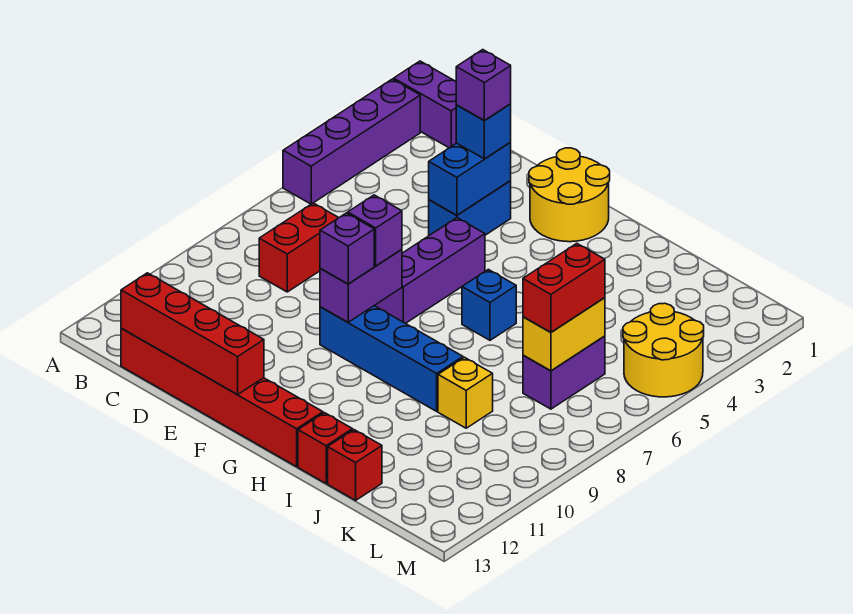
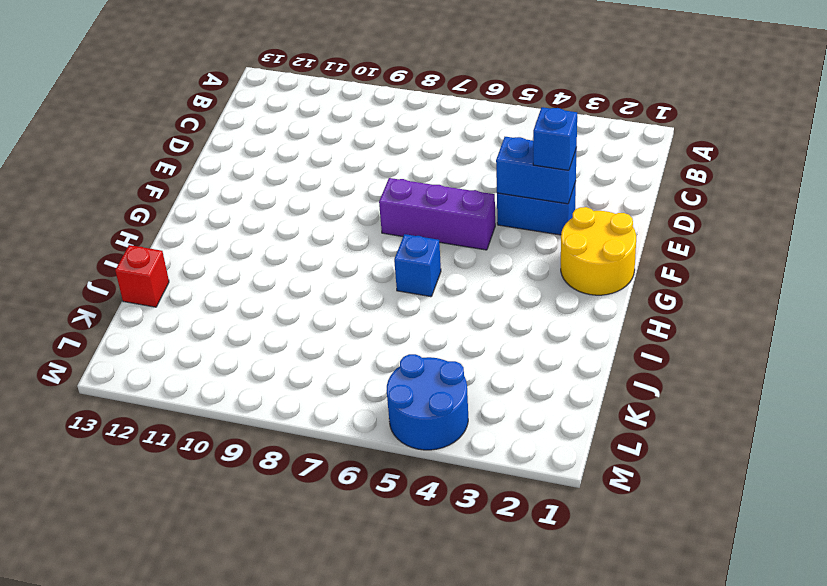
blue 2x2 round brick [387,354,468,450] -> yellow 2x2 round brick [623,303,704,397]
none -> purple 1x2 brick [394,61,456,148]
none -> purple 1x4 brick [283,79,420,204]
none -> red 1x2 brick [259,203,338,292]

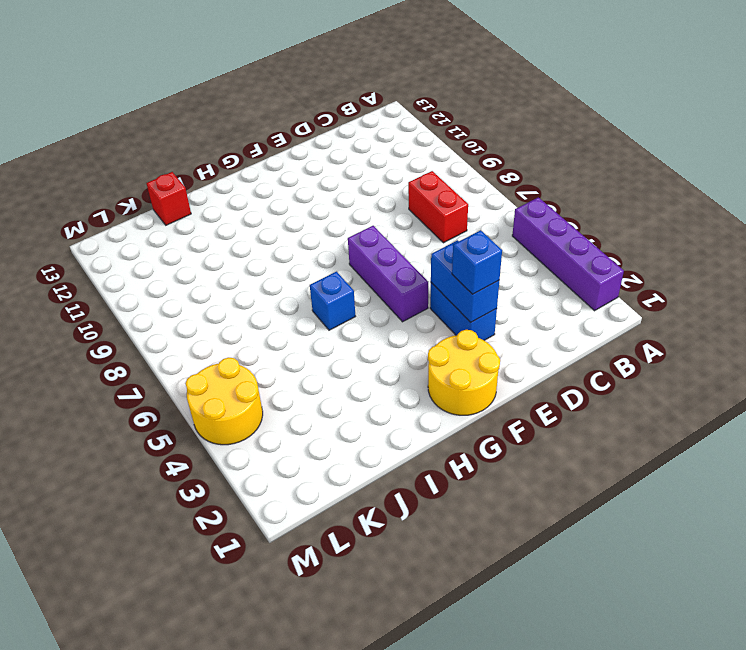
none -> purple 1x2 brick [394,61,456,148]
none -> red 1x6 brick [121,328,323,467]
none -> blue 1x4 brick [320,306,463,411]

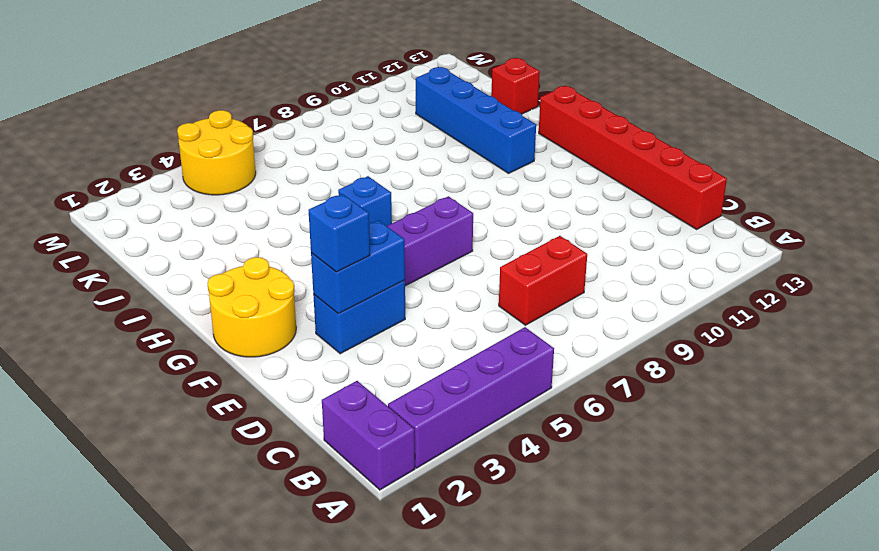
blue 1x4 brick [416,67,536,173] -> blue 1x4 brick moved to [320,306,463,411]
none -> red 1x1 brick [298,413,352,483]
none -> yellow 1x1 brick [438,357,493,428]
none -> purple 1x2 brick [523,336,605,409]

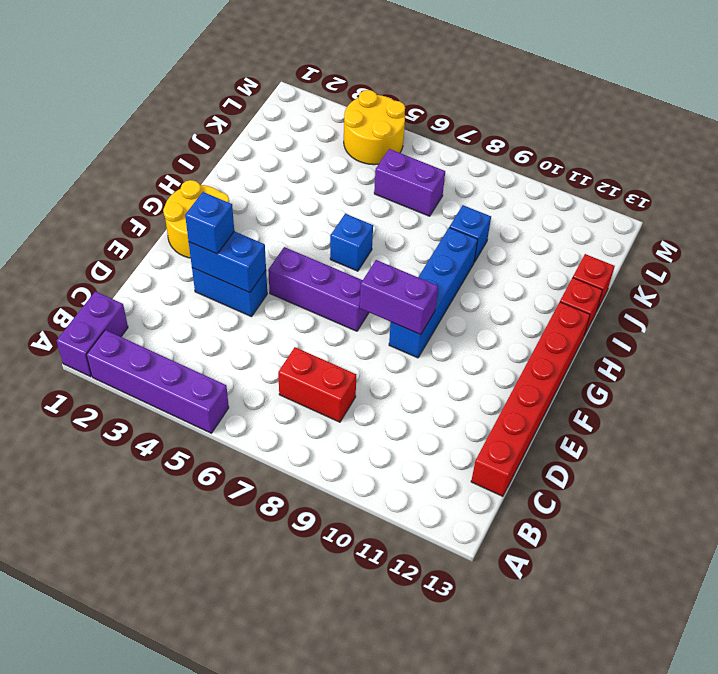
blue 1x1 brick [449,205,491,262] -> yellow 1x1 brick [438,357,493,428]
none -> red 1x4 brick [121,273,264,395]
none -> yellow 1x2 brick [523,298,605,371]
none -> purple 1x1 brick [348,195,402,266]

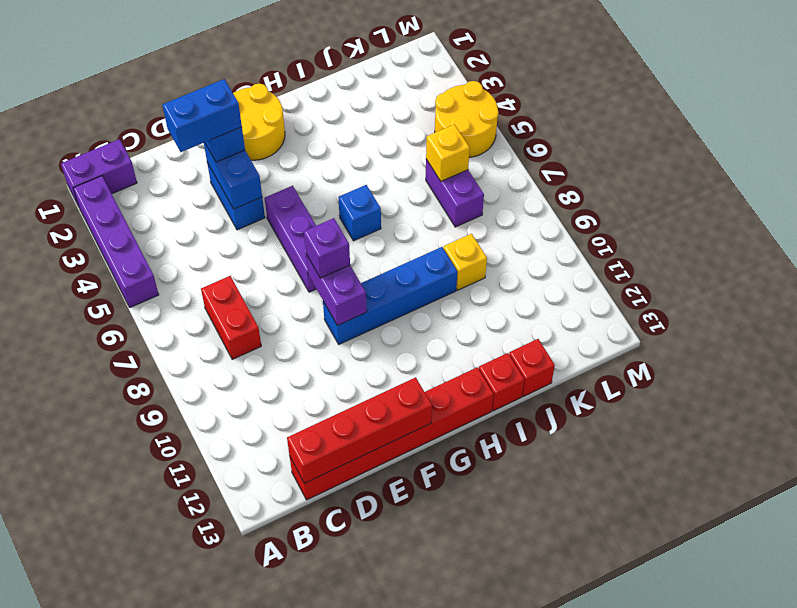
blue 1x2 brick [163,79,242,152] -> purple 1x1 brick [456,50,511,120]
yellow 1x1 brick [426,124,470,181] -> yellow 1x2 brick [523,298,605,371]
none -> purple 1x1 brick [320,213,374,284]
none -> red 1x2 brick [523,243,605,332]

